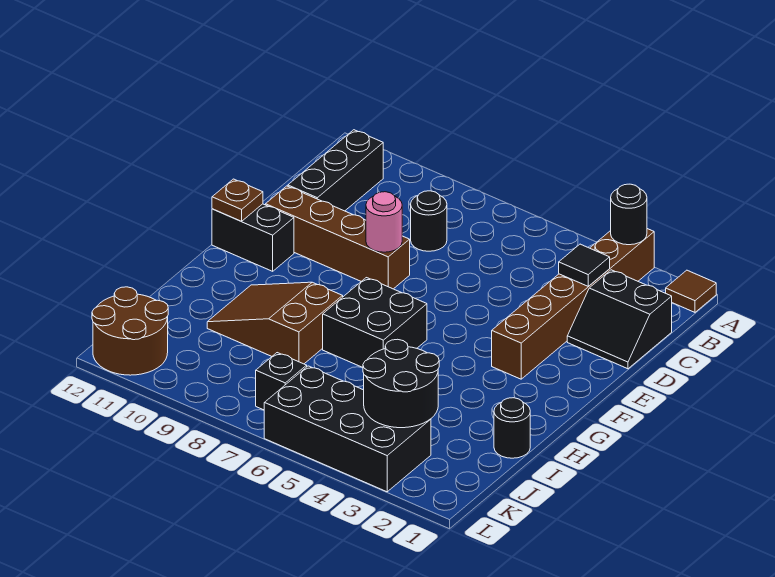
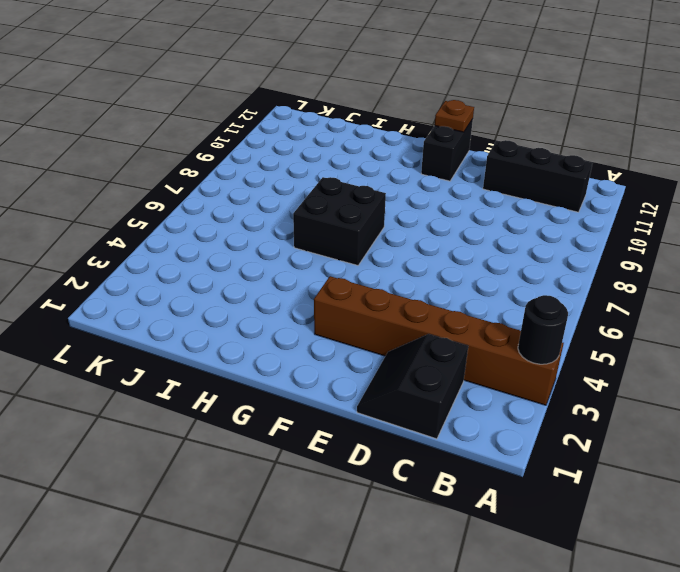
none -> brown 1x1 tile [666,270,716,312]
none -> black 1x1 round brick [411,191,447,251]
none -> brown 1x4 brick [266,186,410,289]

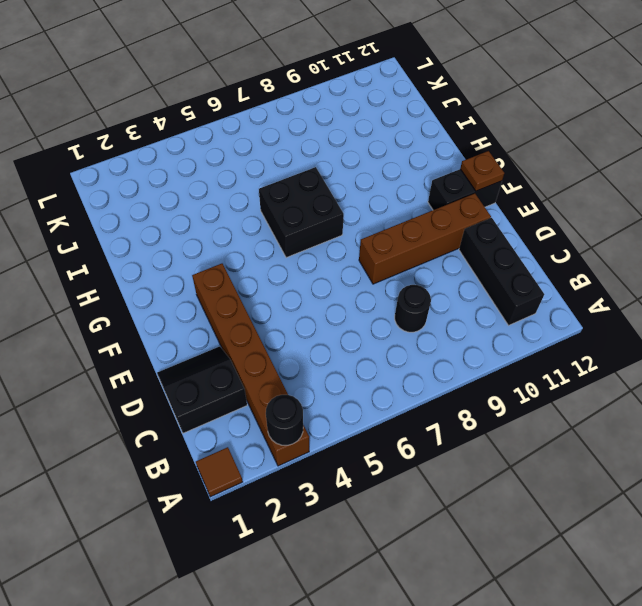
none -> brown 2x3 slope [207,282,343,364]
none -> black 1x1 round brick [494,398,530,458]
none -> black 2x4 brick [264,366,431,492]

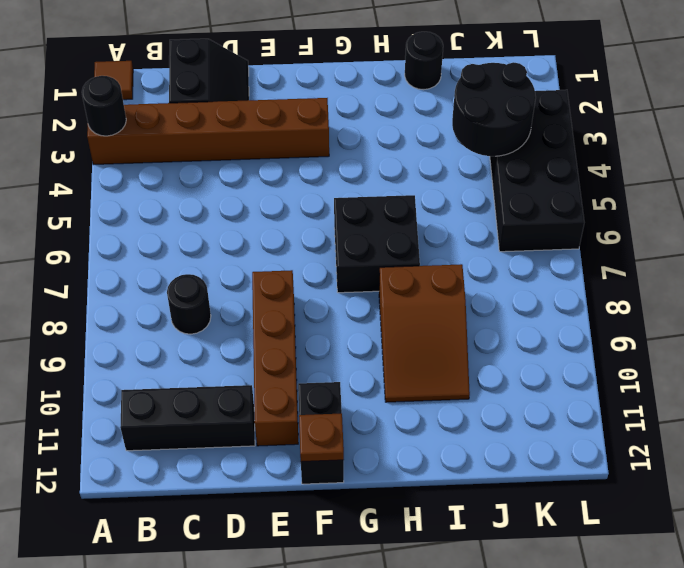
none -> black 1x1 brick [256,353,307,410]
none -> brown 2x2 round brick [92,287,168,375]
none -> black 1x1 tile [559,244,610,286]

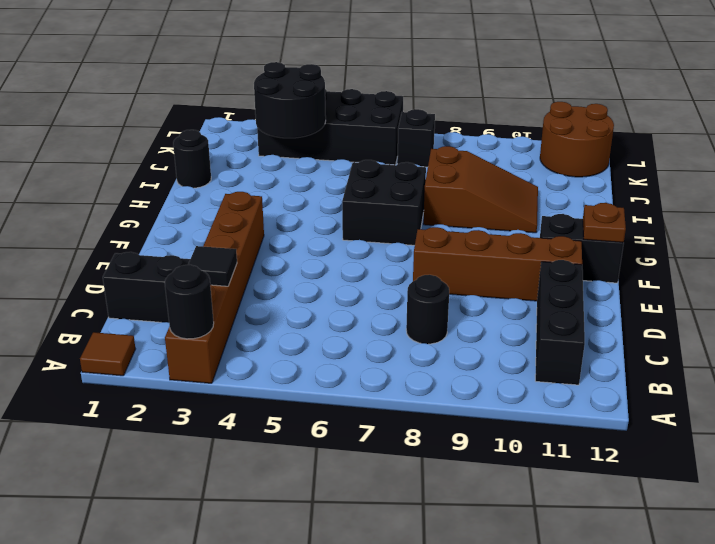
none -> pink 1x1 round brick [366,192,402,252]

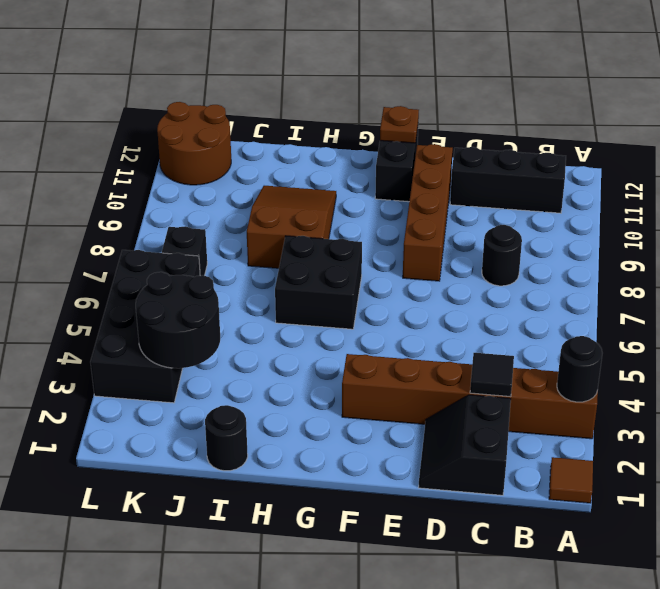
none -> pink 1x1 round brick [366,192,402,252]

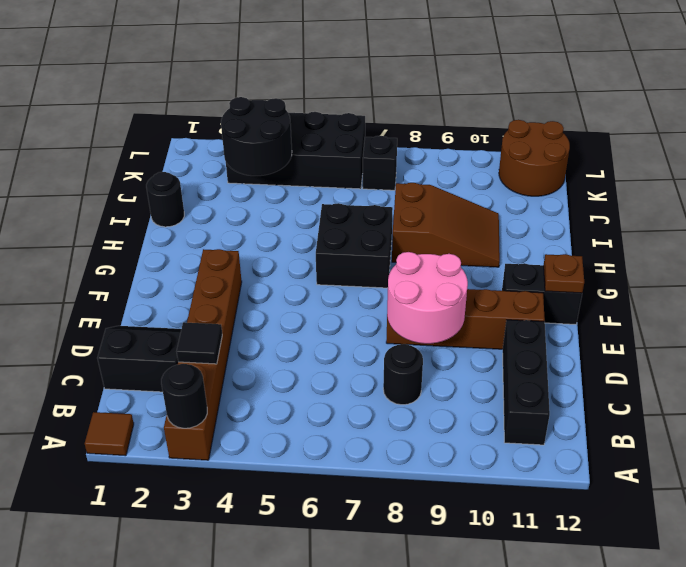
pink 2x2 round brick [387,252,468,344] -> pink 1x1 round brick [366,192,402,252]

